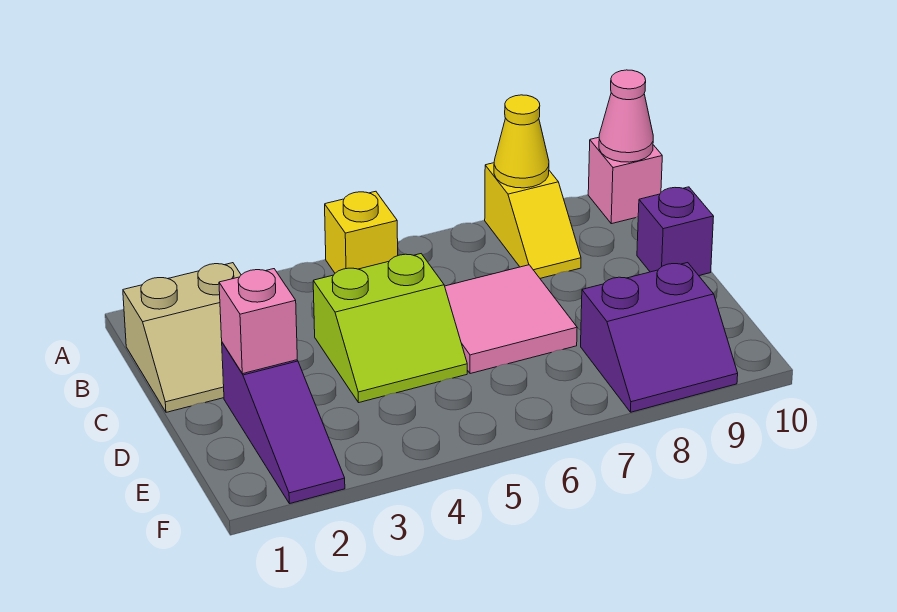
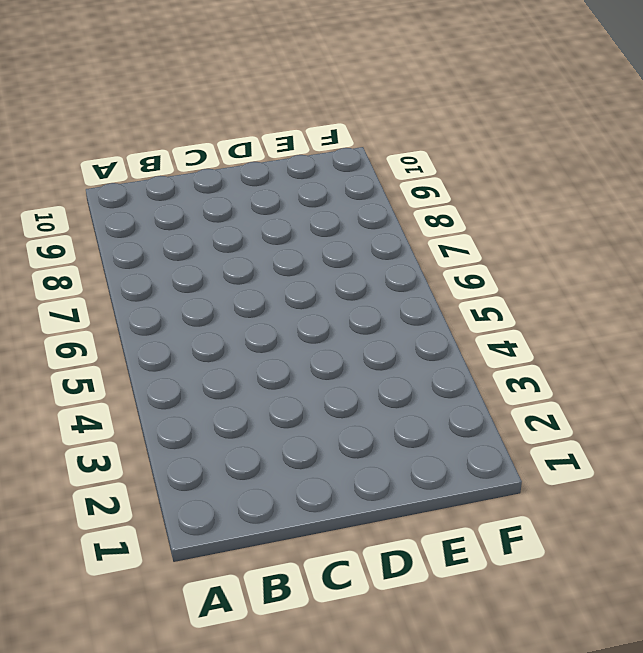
none -> yellow 1x1 brick [325,191,398,273]
none -> yellow 1x2 slope [485,163,581,278]
none -> pink 1x1 brick [588,137,662,224]

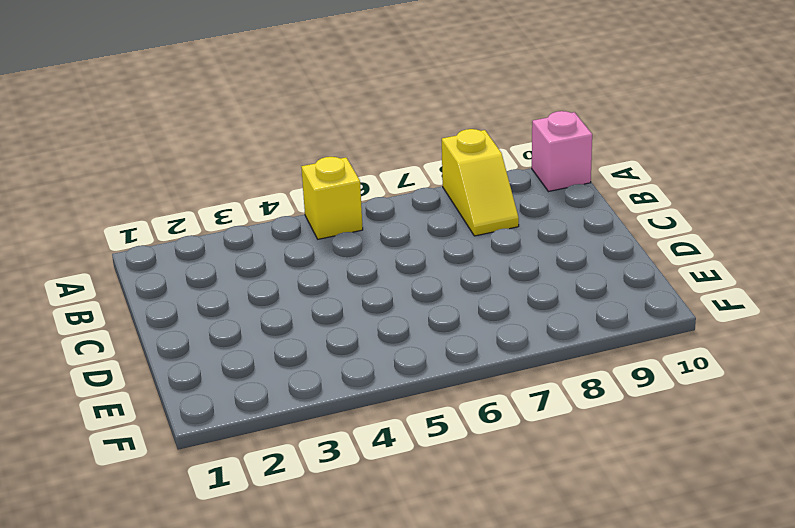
none -> tan 2x2 slope [123,263,241,412]
none -> lime 2x2 slope [313,254,467,403]
none -> pink 2x2 tile [445,265,577,374]

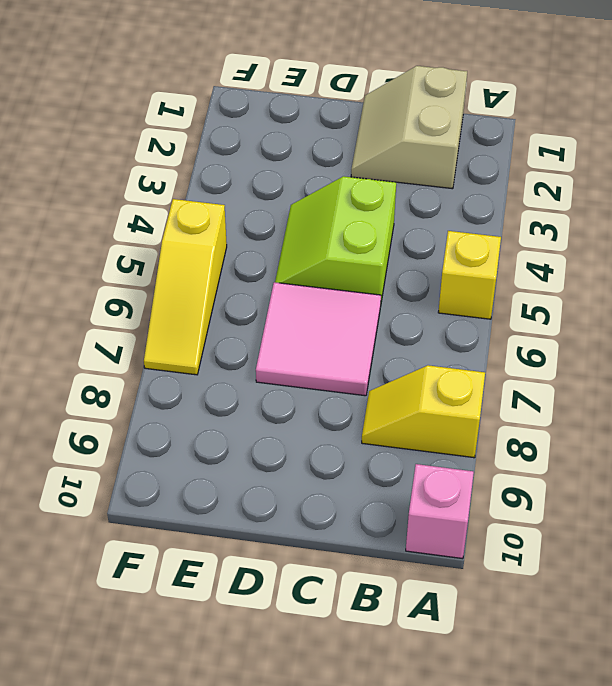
yellow 1x3 slope [144,199,227,375] -> none
none -> purple 1x1 brick [637,187,714,276]
none -> purple 1x3 slope [222,343,345,504]
none -> purple 2x2 slope [581,263,738,412]

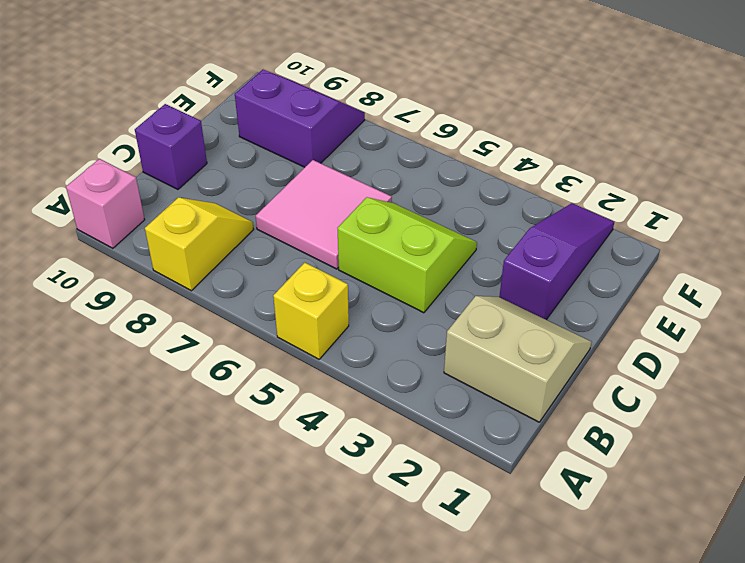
none -> yellow 1x1 cone [494,95,549,188]
none -> pink 1x1 cone [599,70,653,162]
none -> pink 1x1 brick [219,269,297,374]

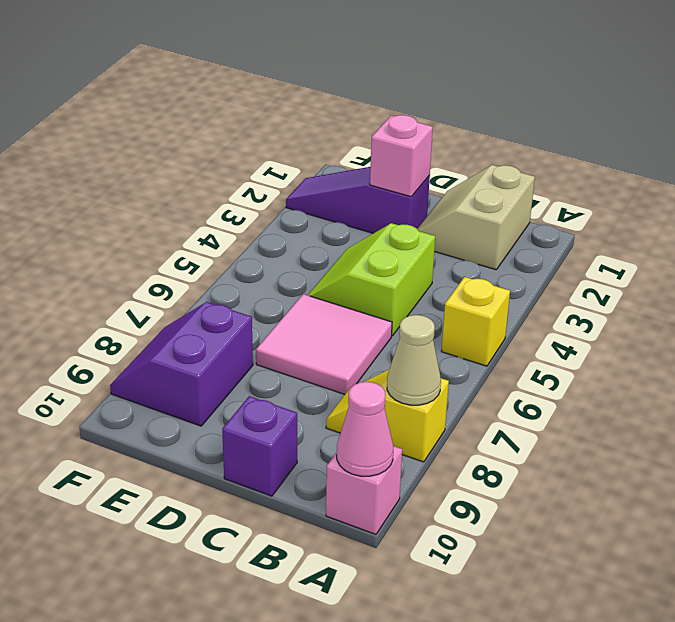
tan 1x1 cone [387,315,441,405] -> yellow 1x1 cone [494,95,549,188]

